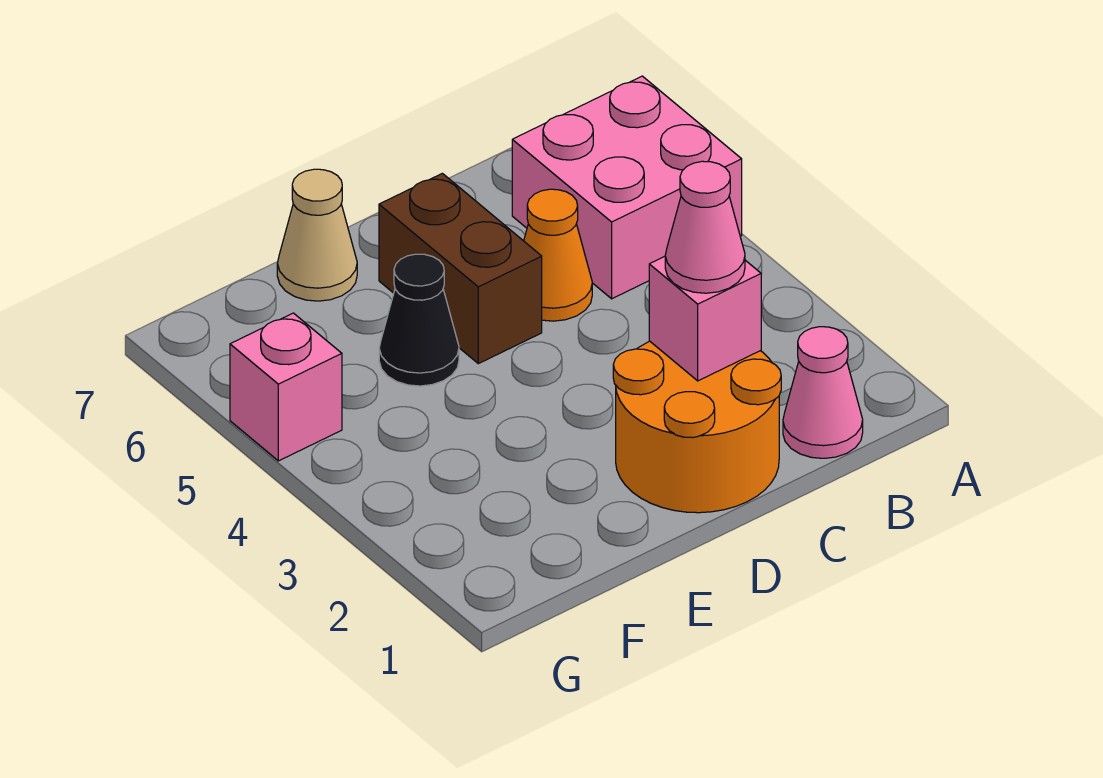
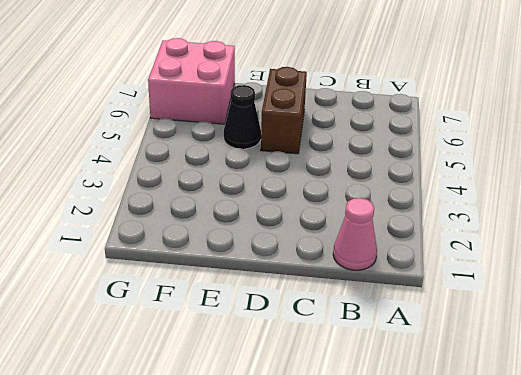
pink 2x2 brick [148,38,235,124] -> pink 2x2 brick moved to [512,76,742,299]
none -> orange 2x2 round brick [613,342,781,513]
none -> orange 1x1 cone [524,189,592,321]

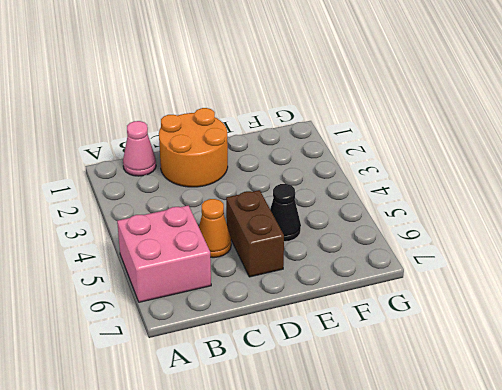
none -> tan 1x1 cone [277,169,357,301]
none -> pink 1x1 brick [230,313,342,461]

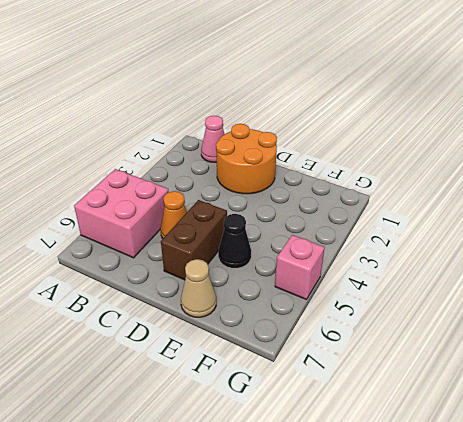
none -> pink 1x1 brick [649,256,761,381]
none -> pink 1x1 cone [665,161,745,293]

